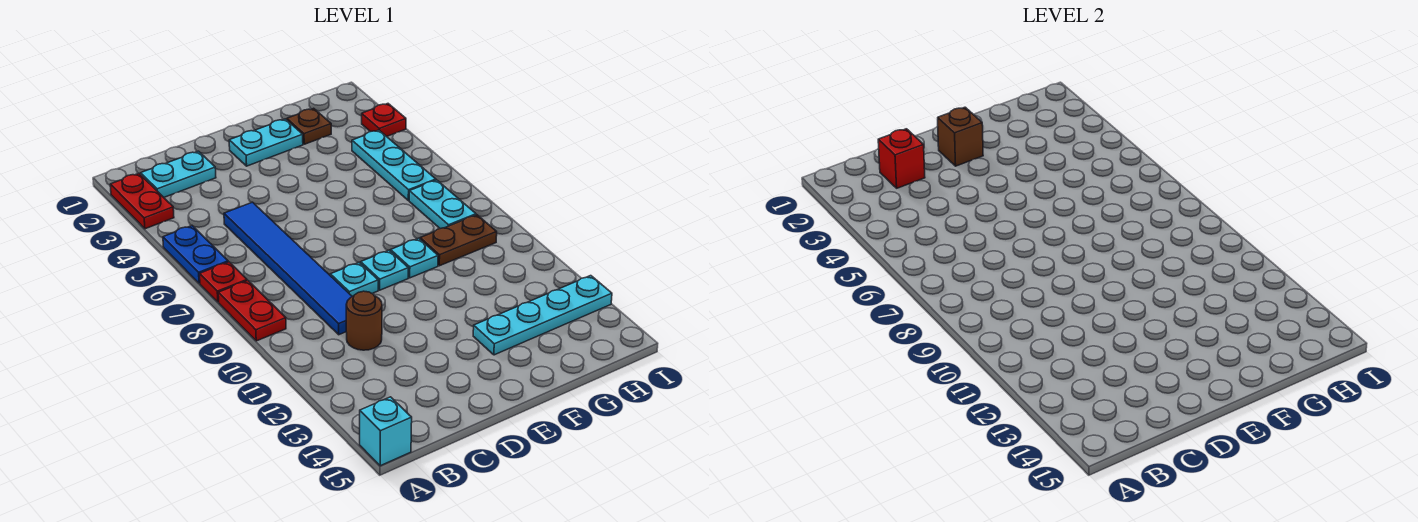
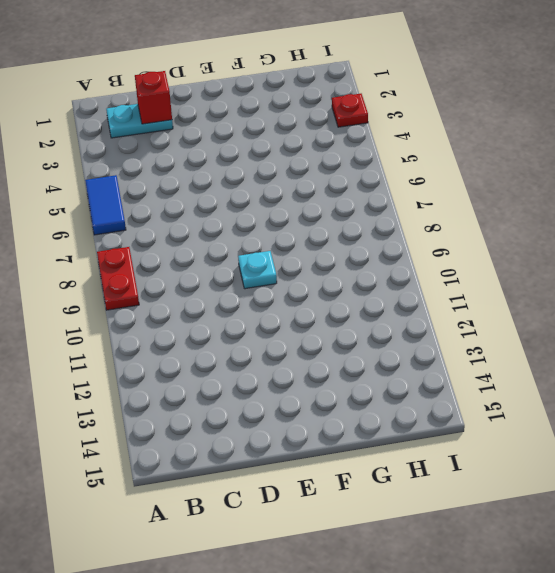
blue 1x2 tile [85,175,126,235] -> blue 1x2 plate [163,226,228,283]
none -> red 1x2 plate [110,173,174,229]
none -> red 1x1 plate [200,262,247,302]
none -> cyan 1x1 brick [360,397,412,466]

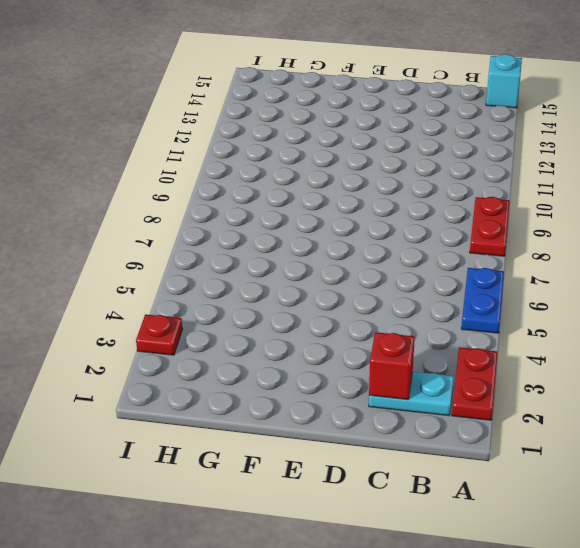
none -> red 1x1 plate [200,262,247,302]
none -> blue 1x6 tile [224,202,352,335]
none -> brown 1x1 round brick [346,291,382,350]

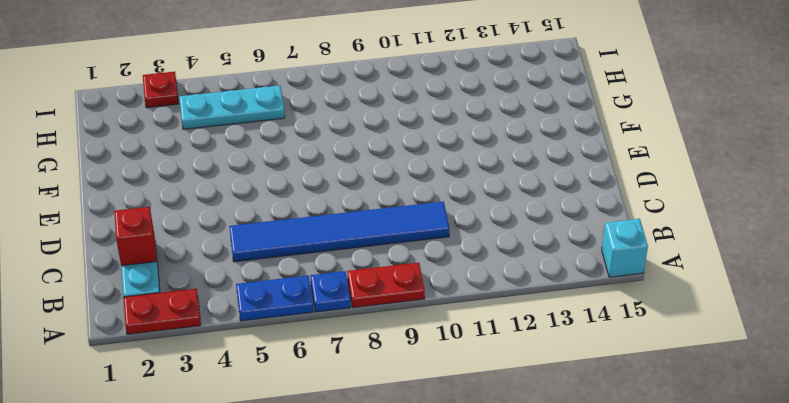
blue 1x1 plate [310,271,351,312] -> red 1x1 plate [200,262,247,302]
none -> brown 1x1 round brick [346,291,382,350]
none -> cyan 1x1 plate [330,262,378,296]
none -> cyan 1x2 plate [229,119,303,166]

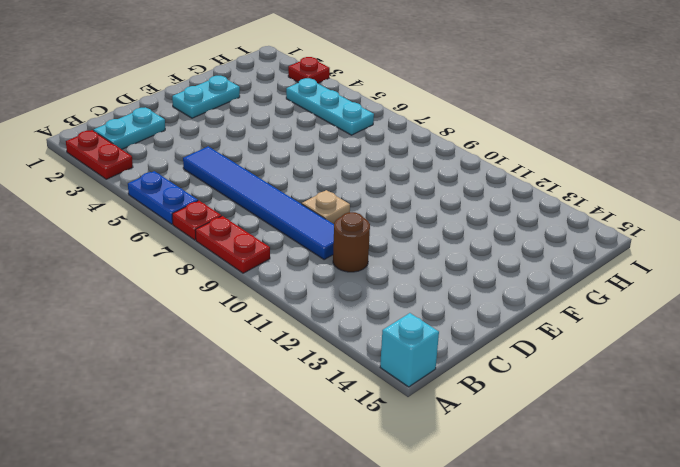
tan 1x1 plate [302,190,350,224] -> cyan 1x1 plate [330,262,378,296]
none -> cyan 1x1 plate [361,250,408,290]
none -> cyan 1x1 plate [391,238,438,278]
none -> cyan 1x4 plate [473,276,612,355]

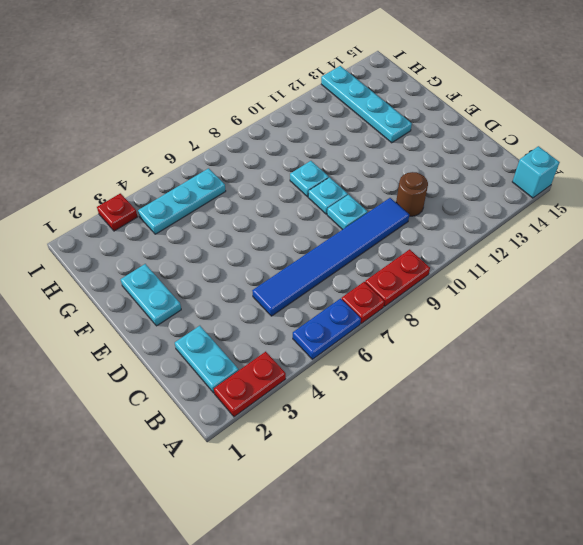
none -> brown 1x1 plate [287,108,331,144]
none -> brown 1x2 plate [420,215,497,266]
none -> cyan 1x2 plate [409,180,476,229]

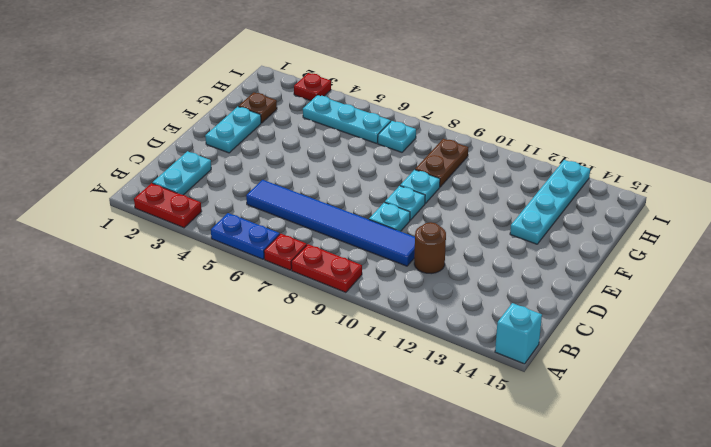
cyan 1x1 plate [378,121,416,152] -> cyan 1x2 plate [409,180,476,229]
none -> red 1x1 brick [878,129,925,188]
none -> brown 1x1 brick [938,107,983,166]

